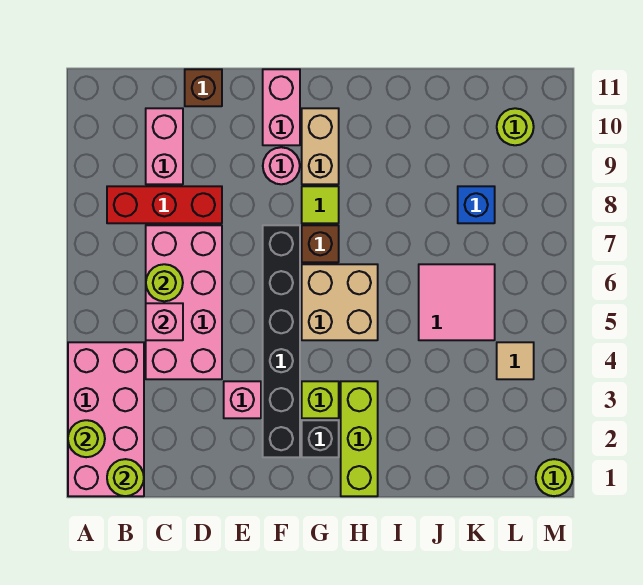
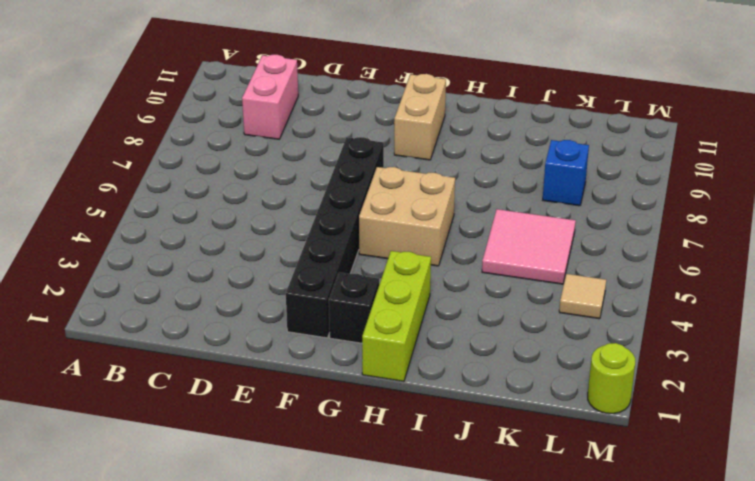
none -> pink 2x4 brick [68,342,144,496]
none -> red 1x3 brick [107,186,222,223]
none -> pink 2x4 brick [146,225,222,379]

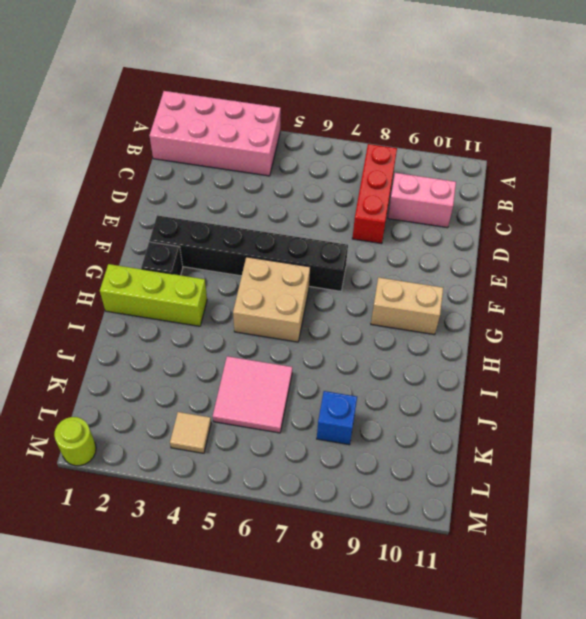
none -> pink 2x4 brick [146,225,222,379]
none -> brown 1x1 brick [185,69,222,106]
none -> pink 1x1 brick [224,381,261,418]

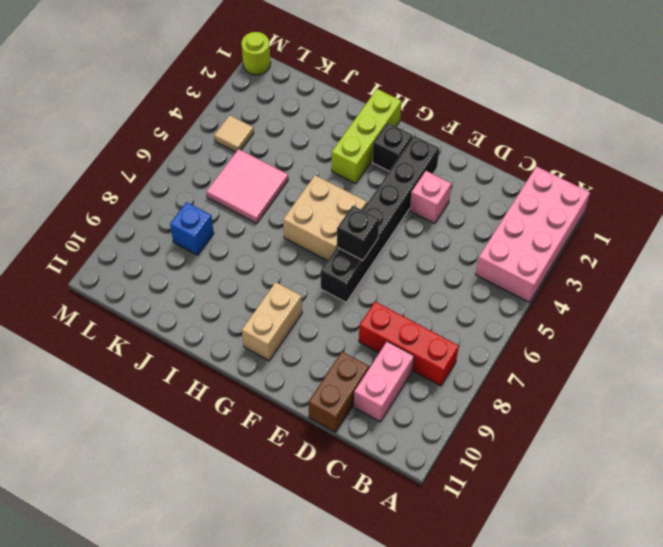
brown 1x2 brick [308,352,369,432] -> brown 1x1 brick [185,69,222,106]
black 1x1 brick [337,206,379,260] -> none
none -> pink 2x4 brick [146,225,222,379]
none -> pink 1x1 round brick [263,147,300,184]
none -> pink 1x2 brick [263,69,300,145]

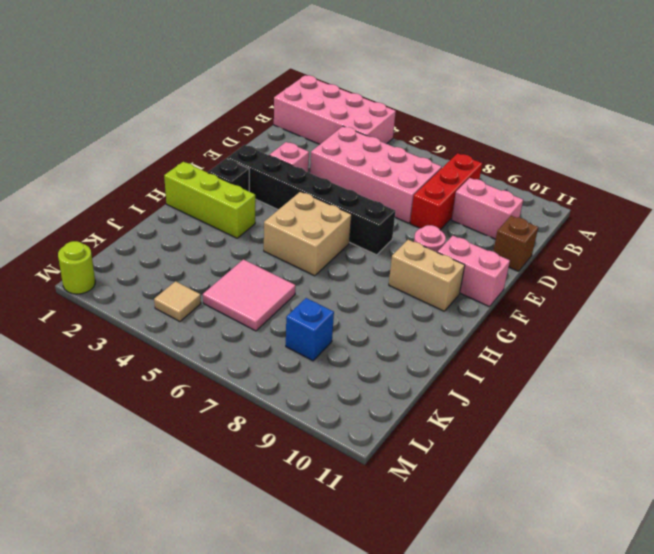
none -> lime 1x1 brick [302,381,339,418]
none -> brown 1x1 brick [302,225,339,262]
none -> lime 1x1 tile [302,186,339,223]

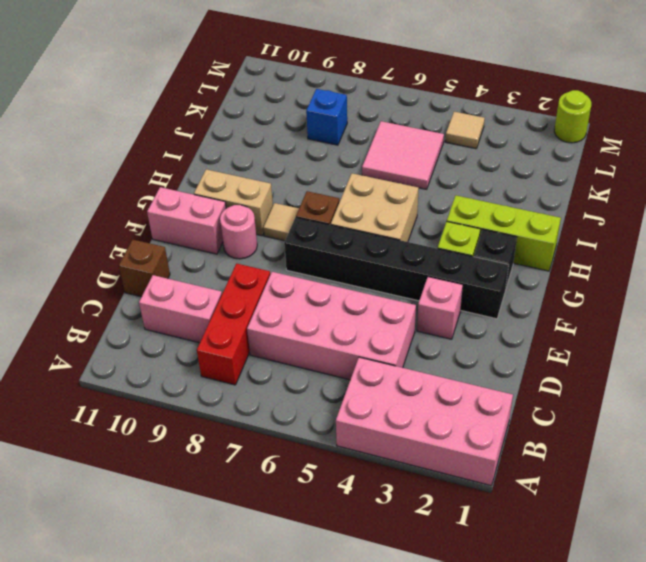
tan 1x1 tile [263,203,299,241] -> lime 1x1 tile [302,186,339,223]
none -> lime 1x1 round brick [497,108,534,145]
none -> lime 1x1 round brick [68,420,105,457]
none -> lime 1x1 round brick [107,459,144,496]

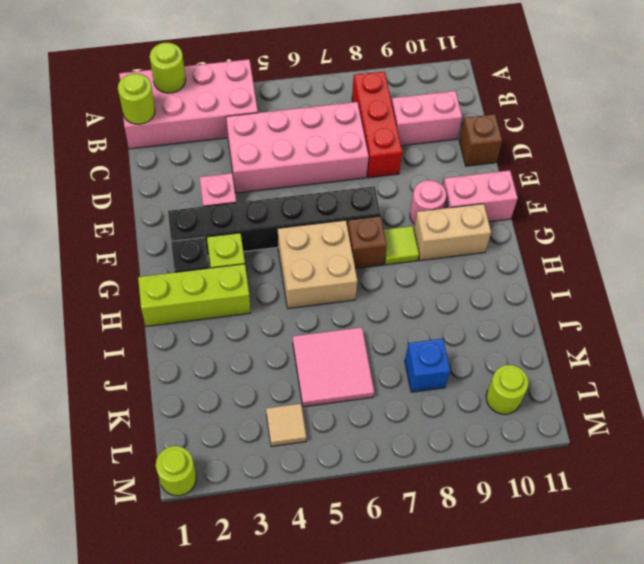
none -> pink 1x1 brick [146,303,183,340]
none -> lime 1x1 round brick [146,264,183,301]

